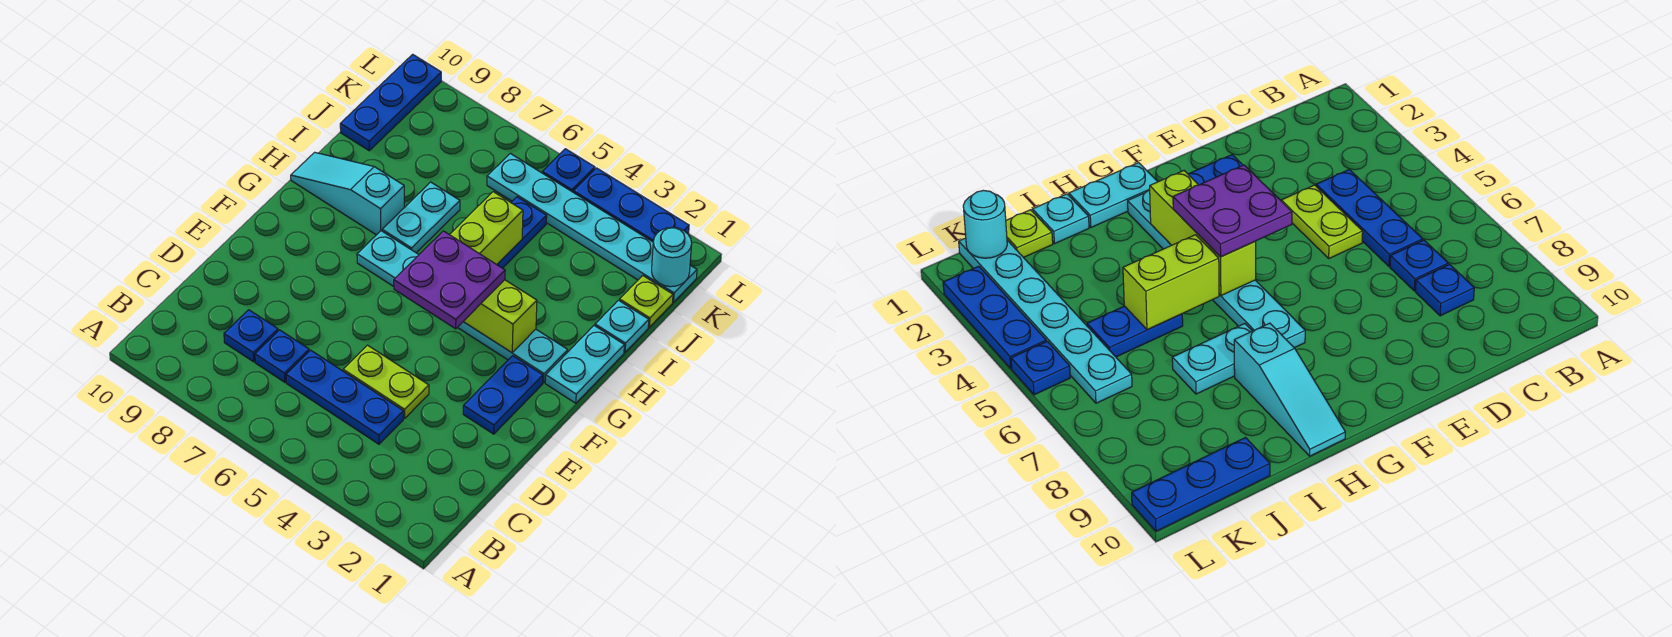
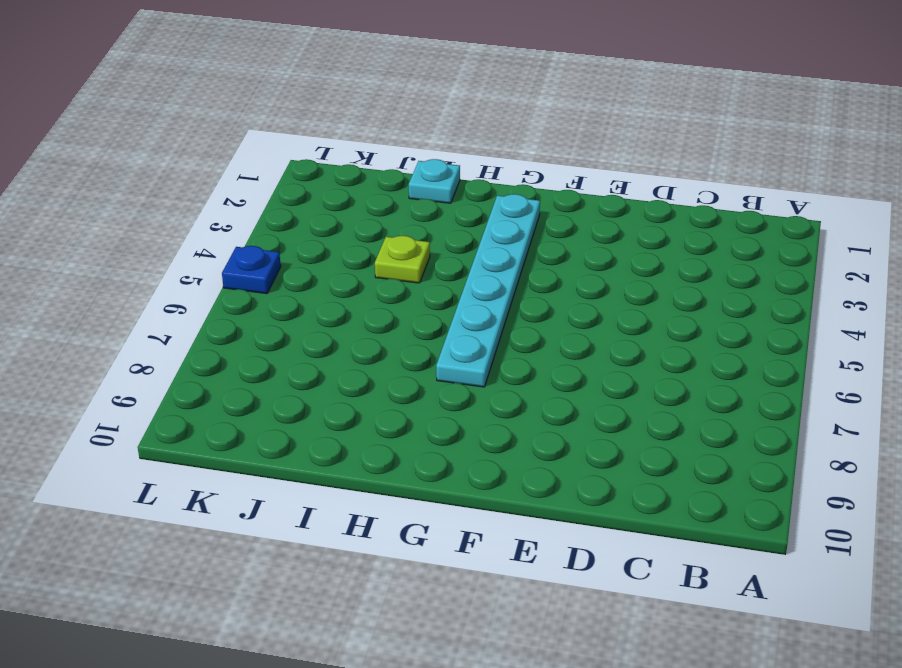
lime 1x1 plate [375,236,430,283] -> lime 1x1 plate moved to [620,276,673,327]
none -> blue 1x3 plate [286,350,403,444]
none -> blue 1x1 plate [255,330,309,382]
none -> blue 1x1 plate [224,310,278,362]

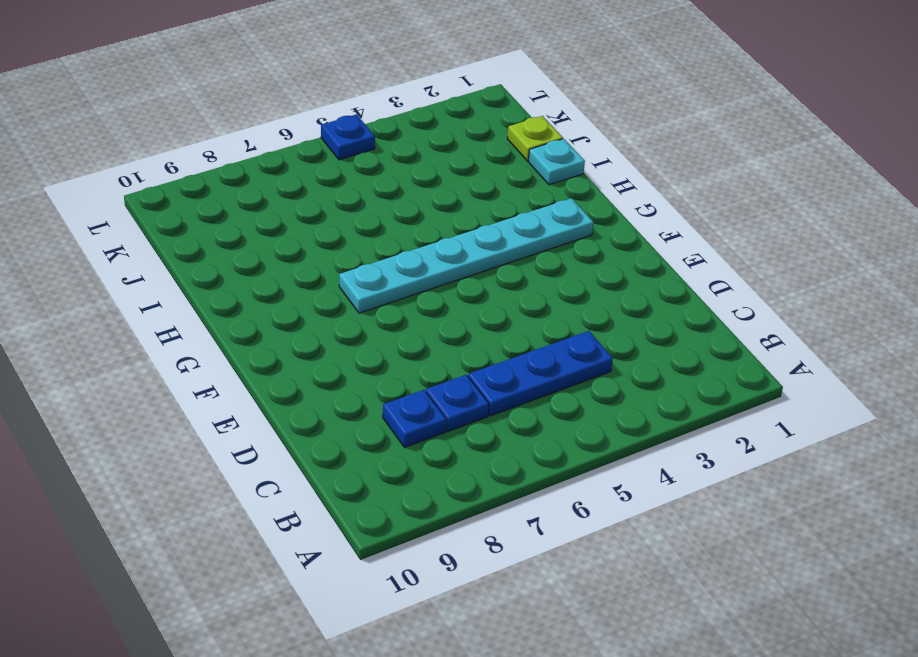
none -> lime 1x2 plate [343,345,429,418]
none -> blue 1x2 plate [463,356,543,434]
none -> cyan 1x2 plate [545,326,624,403]

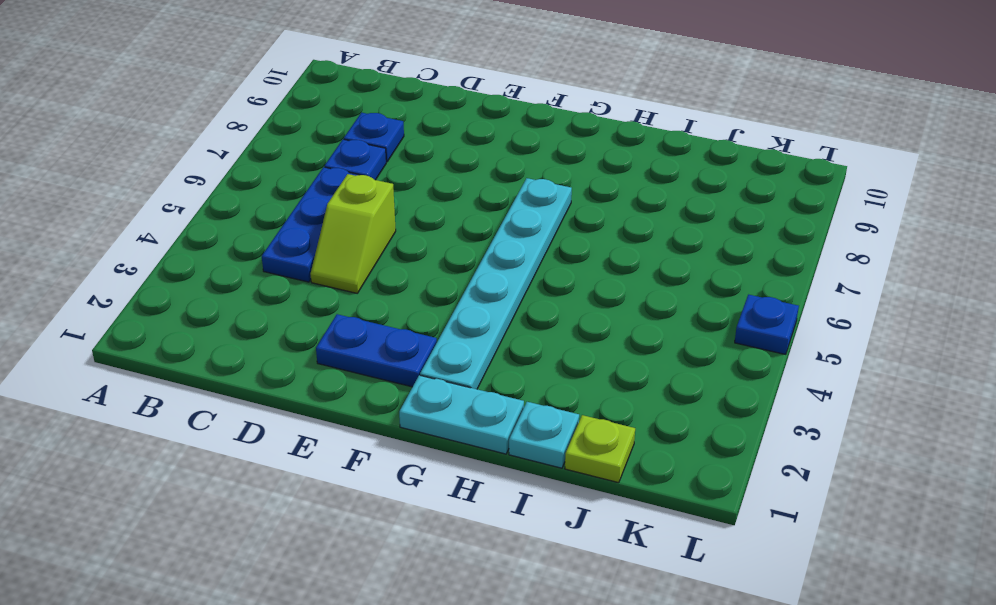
lime 1x2 slope [310,174,396,293] -> lime 1x2 plate [343,345,429,418]
none -> cyan 1x2 plate [382,182,460,253]
none -> cyan 1x3 slope [291,152,404,235]
none -> blue 1x2 plate [497,197,547,268]

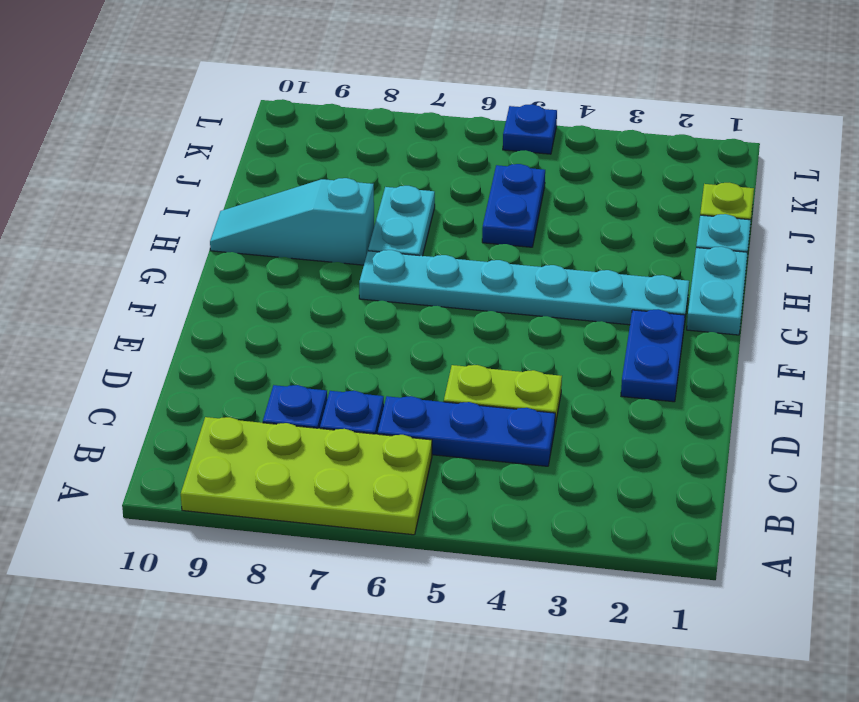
lime 2x4 plate [181,417,432,535] -> none
none -> blue 1x3 plate [340,54,441,151]
none -> cyan 1x6 plate [487,153,697,302]
none -> blue 1x3 plate [573,168,689,242]

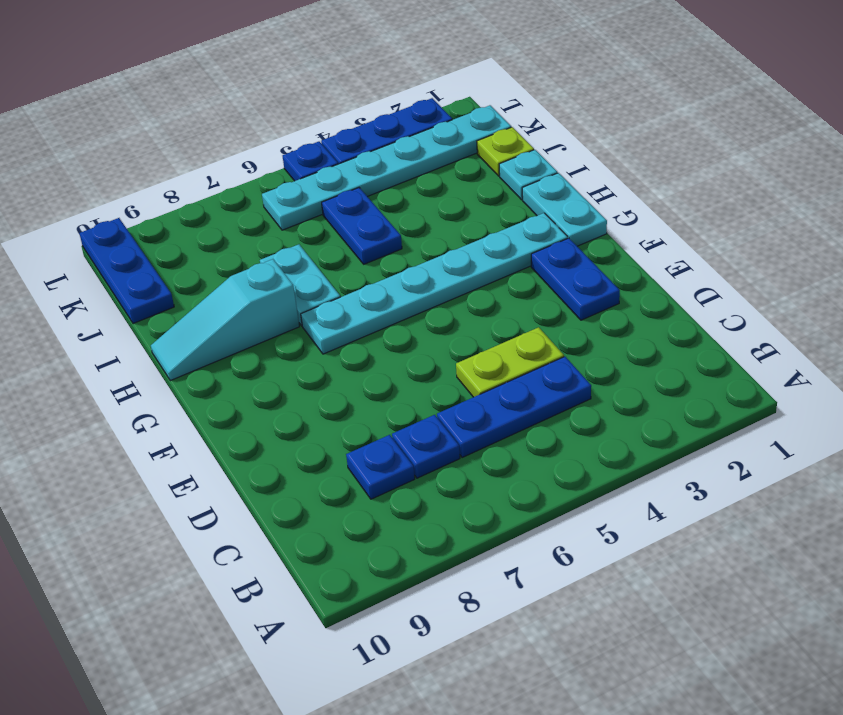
none -> lime 1x3 brick [463,280,537,353]
none -> lime 1x2 brick [450,192,523,265]
none -> cyan 1x1 round brick [652,227,692,287]

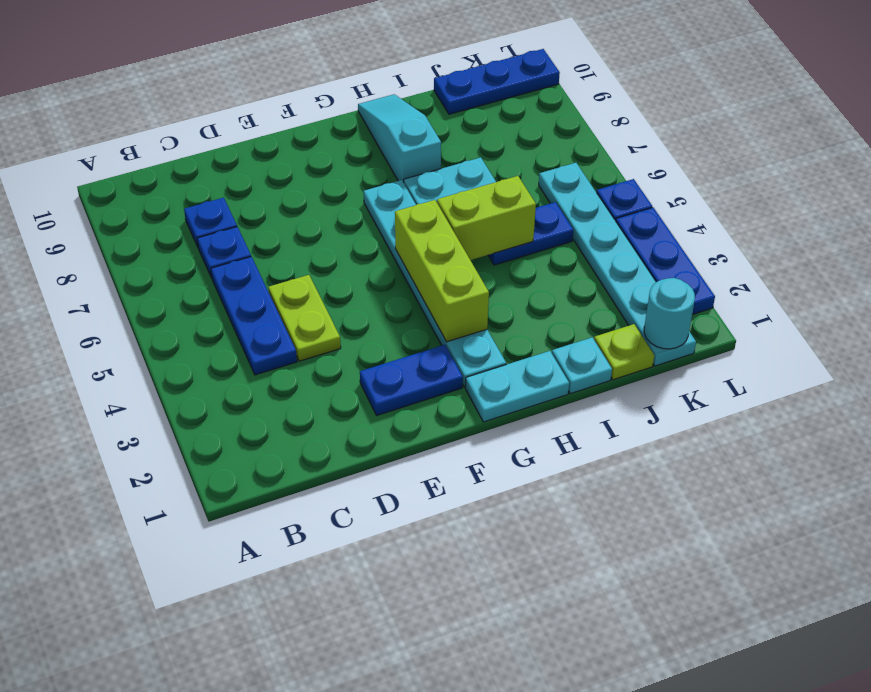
none -> purple 2x2 plate [394,231,505,329]

